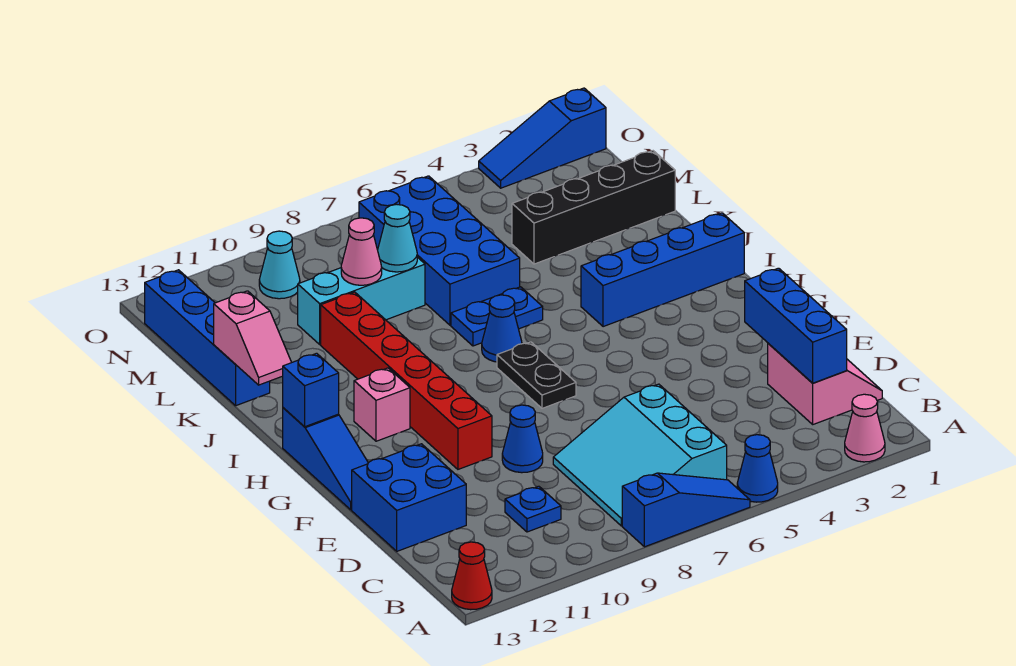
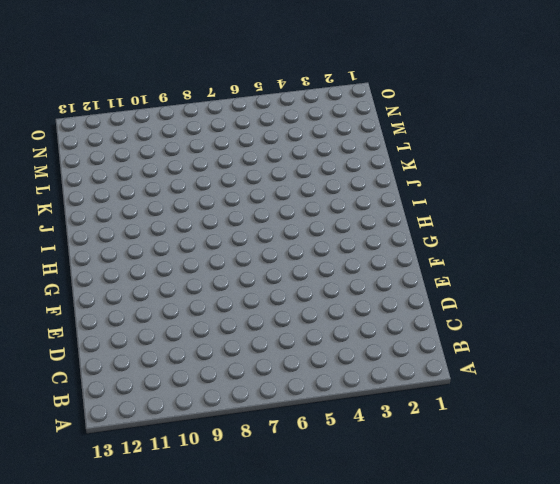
none -> pink 1x1 cone [845,394,885,462]
none -> blue 1x1 cone [737,435,778,502]
none -> blue 1x3 slope [622,473,750,547]

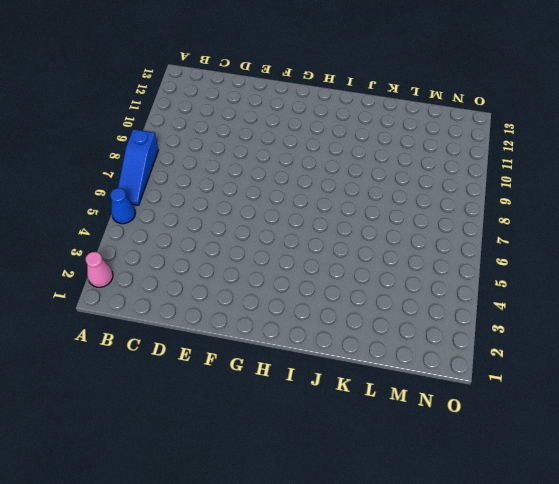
none -> red 1x1 cone [452,542,492,610]
none -> cyan 3x3 slope [553,384,727,526]
none -> pink 2x2 slope [768,343,882,424]

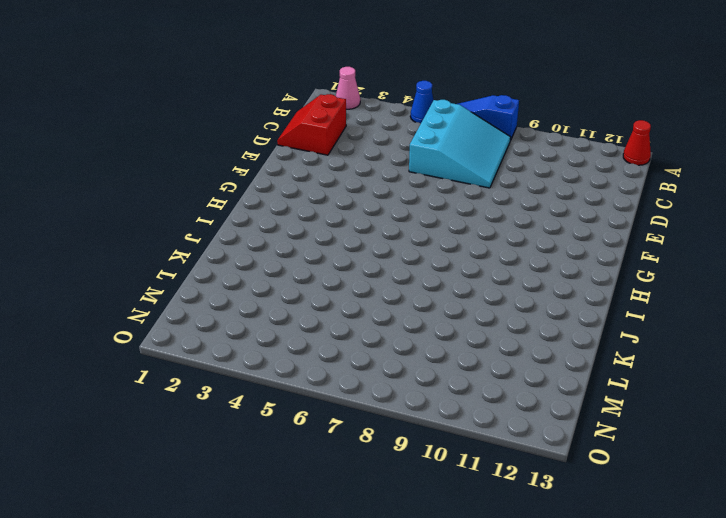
red 2x2 slope [277,94,346,155] -> pink 2x2 slope [768,343,882,424]
none -> blue 1x1 plate [505,486,561,532]
none -> blue 2x2 brick [352,444,466,551]
none -> blue 1x1 cone [502,405,543,473]

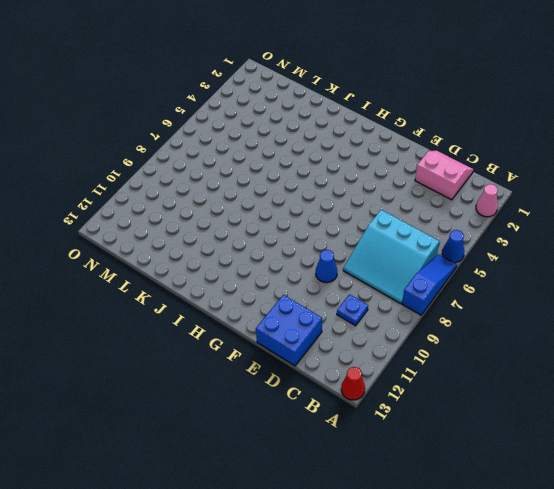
none -> red 1x6 brick [321,292,492,469]
none -> blue 1x3 slope [283,408,368,510]
none -> black 1x2 plate [497,342,576,408]

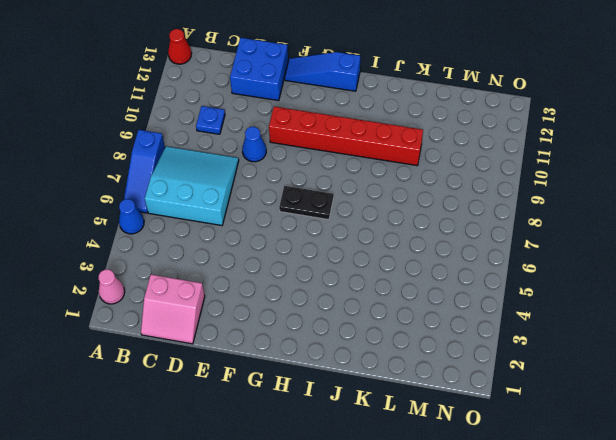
none -> pink 1x1 brick [354,368,410,441]
none -> blue 1x4 brick [581,213,744,327]
none -> blue 1x1 cone [482,295,522,362]

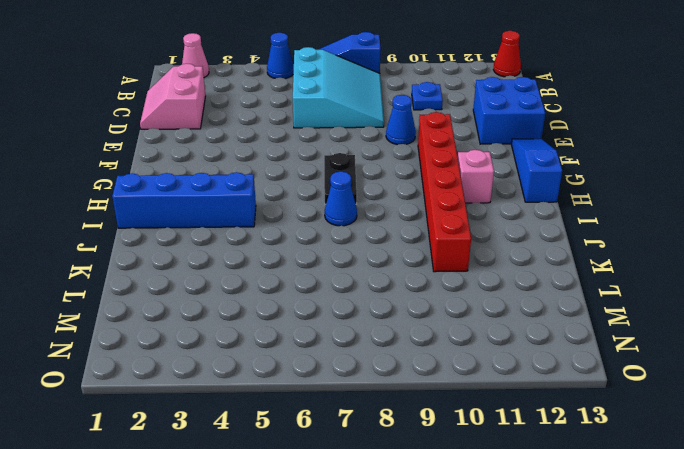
none -> blue 1x2 plate [451,287,543,346]
none -> blue 2x4 brick [359,176,520,325]
none -> blue 1x4 brick [145,270,270,406]

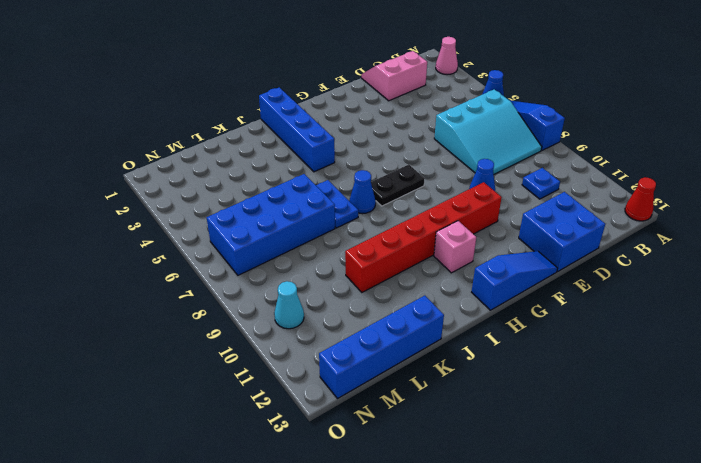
none -> black 1x4 brick [512,151,675,264]
none -> cyan 1x3 brick [298,257,425,344]
none -> blue 1x3 slope [479,88,606,188]

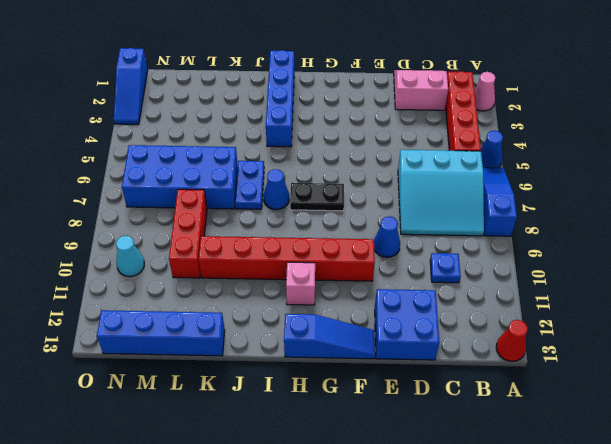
red 1x4 brick [446,71,481,151] -> none
red 1x3 brick [169,189,207,278] -> cyan 1x3 brick [298,257,425,344]
none -> black 1x4 brick [512,151,675,264]
none -> blue 1x3 brick [745,268,847,383]
none -> blue 1x1 brick [283,353,339,427]

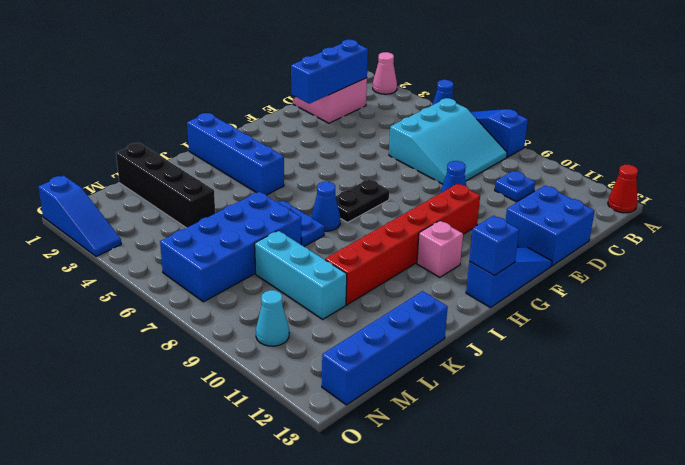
none -> pink 1x2 slope [214,291,292,385]
none -> cyan 1x1 cone [378,204,417,272]
none -> pink 1x1 cone [341,218,382,285]

